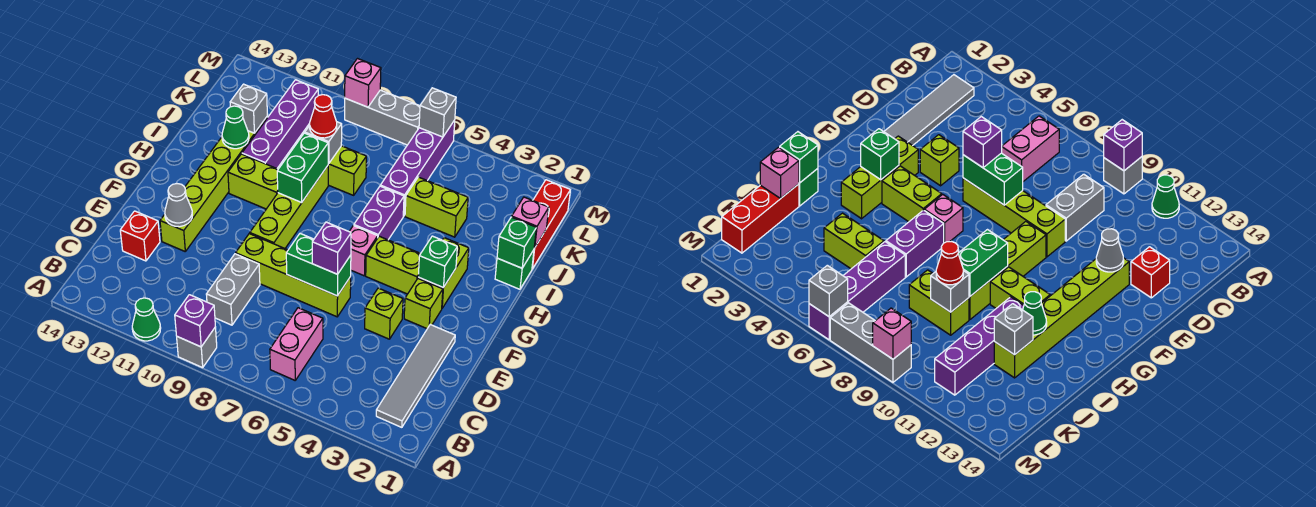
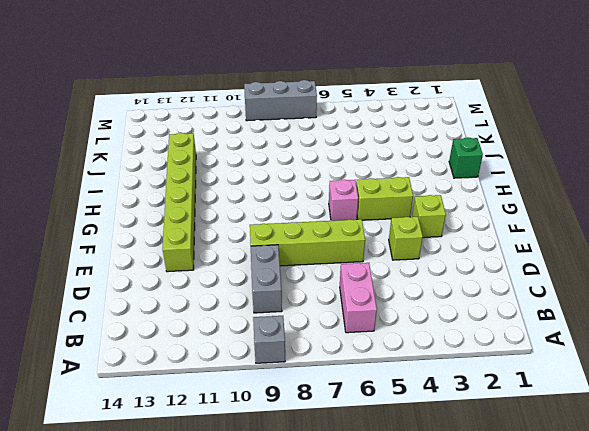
none -> green 1x1 cone [132,298,161,341]
none -> grey 1x4 tile [376,325,455,427]
none -> red 1x1 brick [120,211,160,261]
none -> lime 1x4 brick [250,166,328,248]

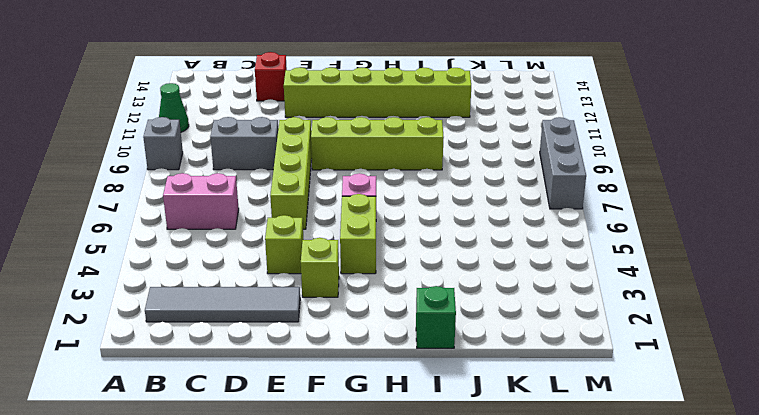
none -> lime 1x2 brick [418,238,469,308]
none -> purple 1x2 brick [354,186,404,240]
none -> lime 1x2 brick [228,154,278,209]
none -> purple 1x4 brick [242,80,319,168]

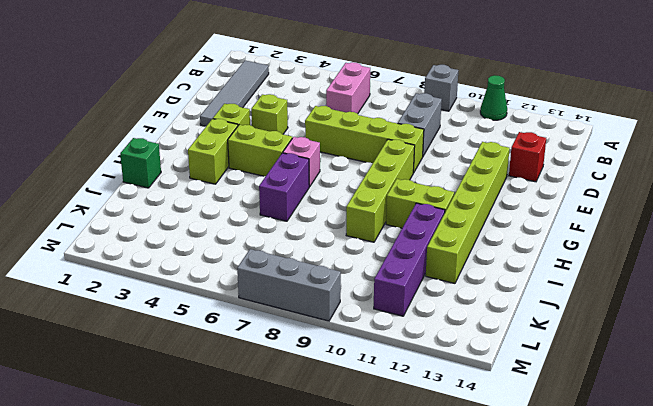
none -> red 1x3 brick [532,180,570,269]
none -> lime 1x2 brick [405,177,468,237]
none -> purple 1x4 brick [380,120,455,216]
none -> lime 1x2 brick [328,146,366,195]

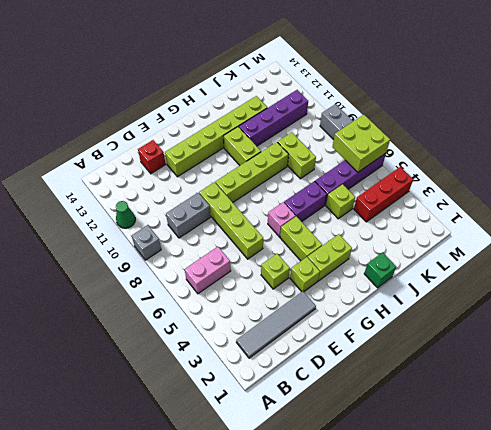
lime 1x1 brick [326,184,355,219] -> lime 1x2 brick [405,177,468,237]
red 1x3 brick [354,167,413,222] -> red 1x3 brick moved to [532,180,570,269]
lime 2x2 brick [332,115,390,172] -> grey 1x1 brick [419,88,456,137]
none -> purple 1x1 brick [175,295,215,347]
none -> green 1x2 brick [286,233,351,296]
none -> grey 1x1 cone [165,183,192,227]
none -> green 1x1 brick [418,236,457,288]

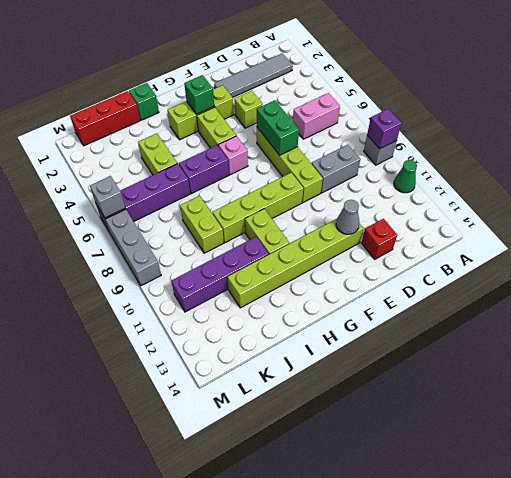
none -> green 1x2 brick [277,133,328,203]
none -> green 1x1 brick [497,217,536,268]
none -> green 1x1 cone [222,106,249,149]
none -> pink 1x1 brick [512,197,549,248]

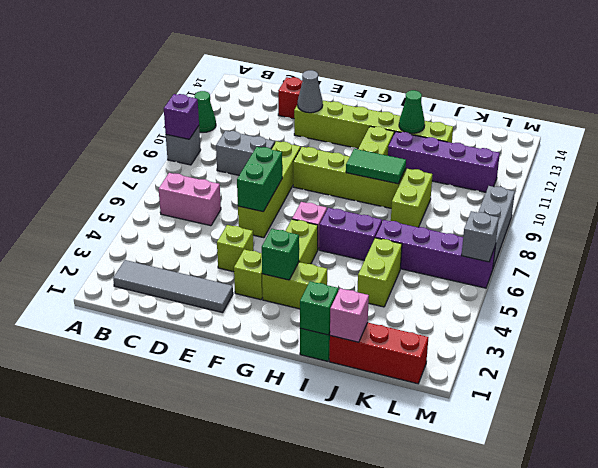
green 1x2 tile [346,149,406,184] -> green 1x2 brick [277,133,328,203]
none -> grey 1x1 brick [305,122,342,164]
none -> grey 1x1 brick [230,84,267,133]
none -> pink 1x1 brick [345,59,381,107]
none -> purple 1x1 brick [312,222,351,274]

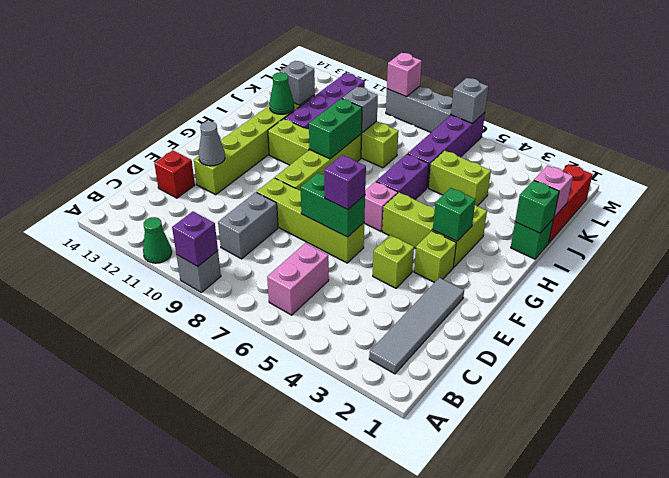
none -> red 1x1 cone [310,95,337,138]

